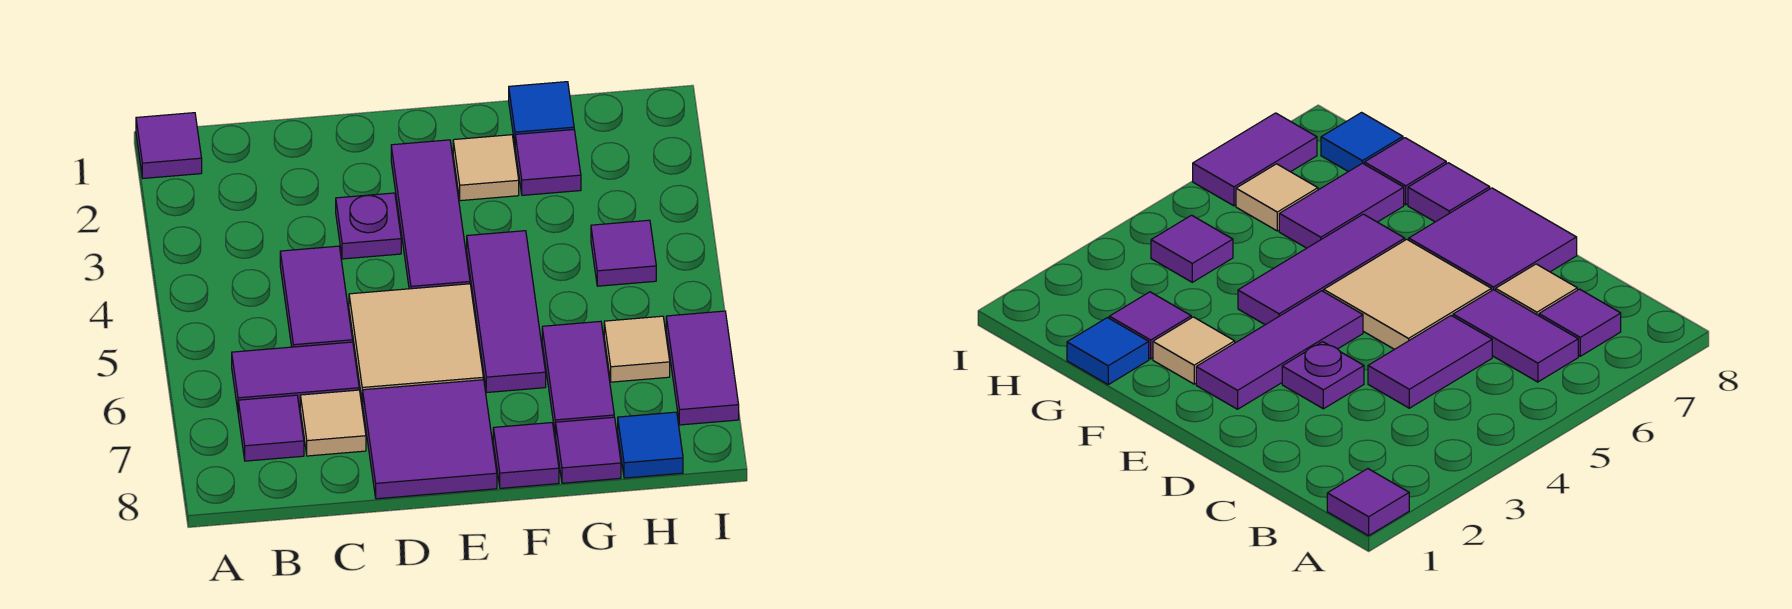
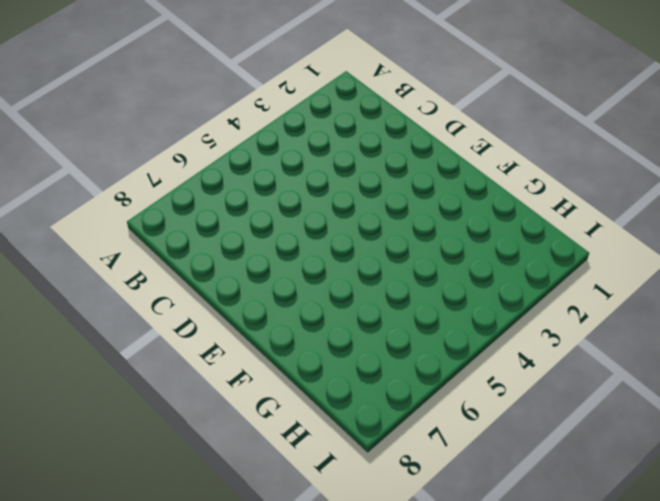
none -> purple 1x1 tile [136,113,202,178]
none -> purple 1x2 tile [232,342,359,410]
none -> purple 1x1 tile [238,395,304,461]

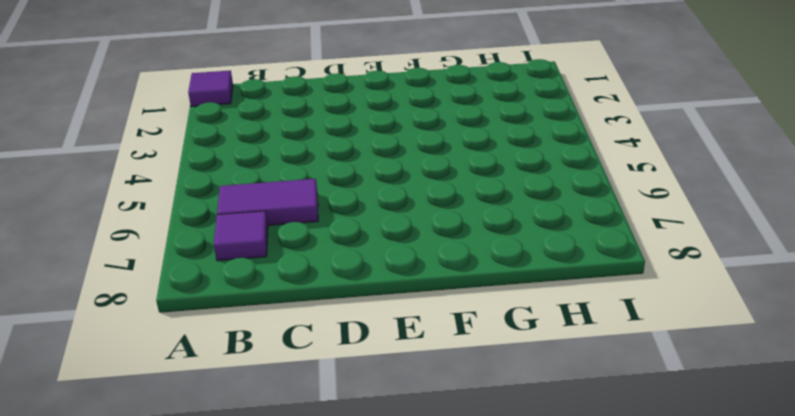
none -> purple 1x2 tile [280,246,353,347]
none -> tan 1x1 tile [300,390,366,456]
none -> purple 1x1 plate [336,193,401,259]

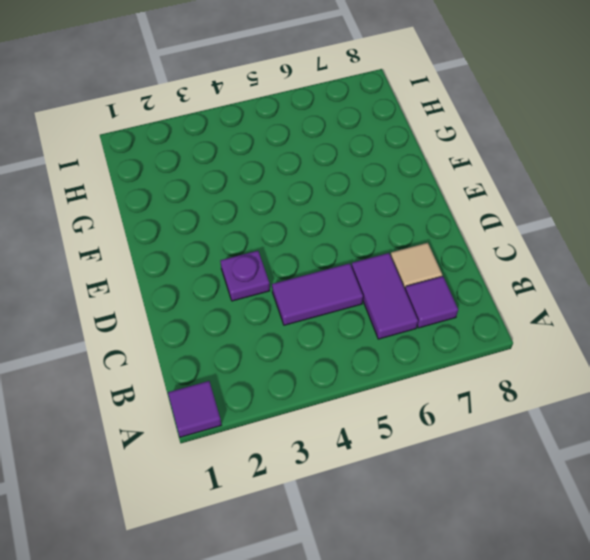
none -> tan 2x2 tile [349,284,483,403]
none -> purple 2x2 tile [363,380,497,499]
none -> purple 1x3 tile [391,140,470,289]

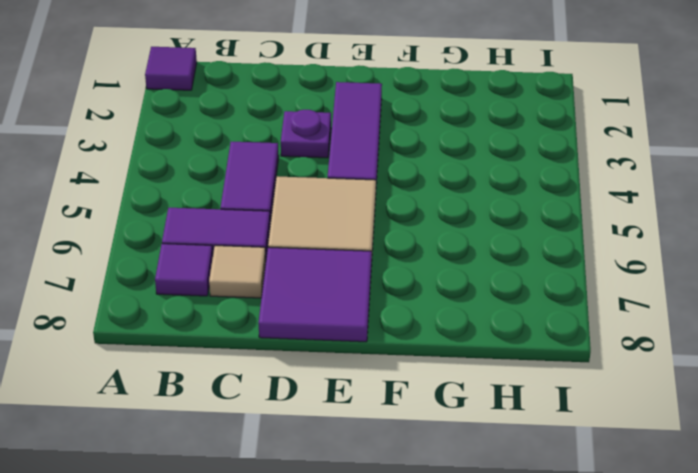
none -> tan 1x1 tile [453,135,519,201]
none -> purple 1x3 tile [467,231,546,392]
none -> purple 1x1 tile [493,423,559,488]

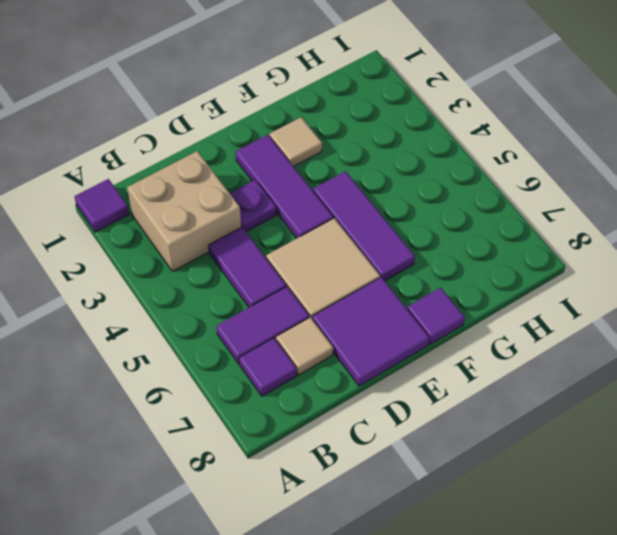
tan 2x2 brick [127,151,241,271] -> none
none -> blue 1x1 tile [509,82,574,143]
none -> purple 1x1 tile [515,130,581,195]
none -> purple 1x2 tile [542,321,614,435]

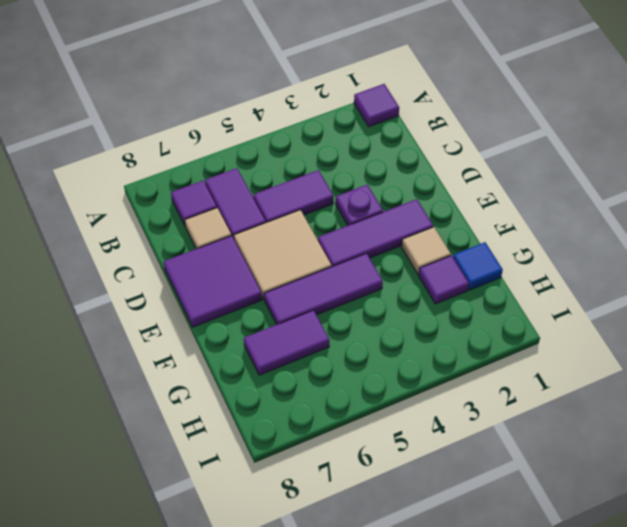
none -> purple 1x1 tile [493,423,559,488]
none -> purple 1x1 tile [556,417,621,483]
none -> purple 1x1 tile [591,220,656,286]

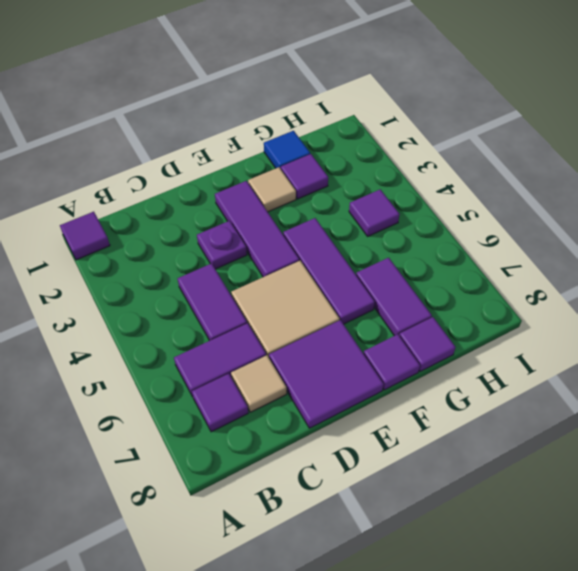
none -> tan 1x1 tile [604,316,670,382]
none -> blue 1x1 tile [618,412,683,478]
none -> purple 1x2 tile [666,311,739,425]

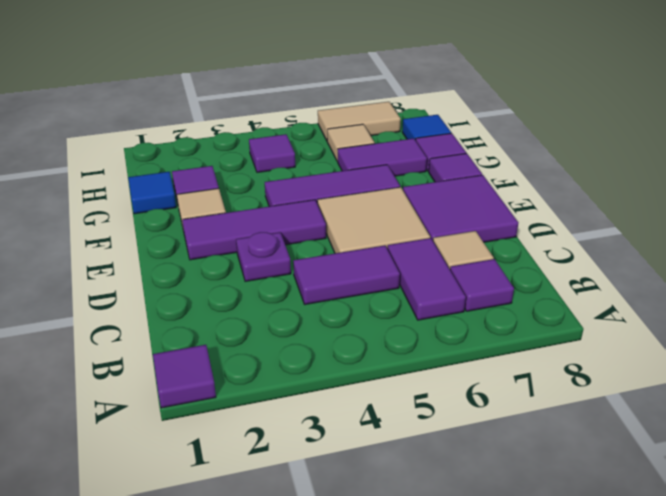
tan 1x2 tile [318,102,401,141] -> purple 1x2 tile [666,311,739,425]

